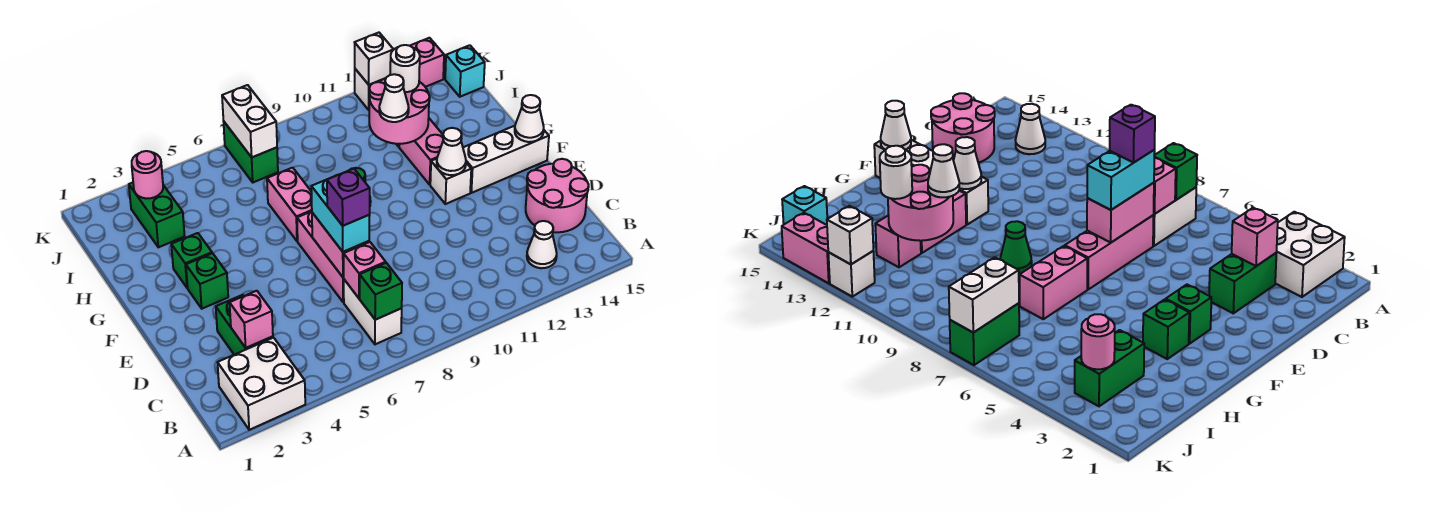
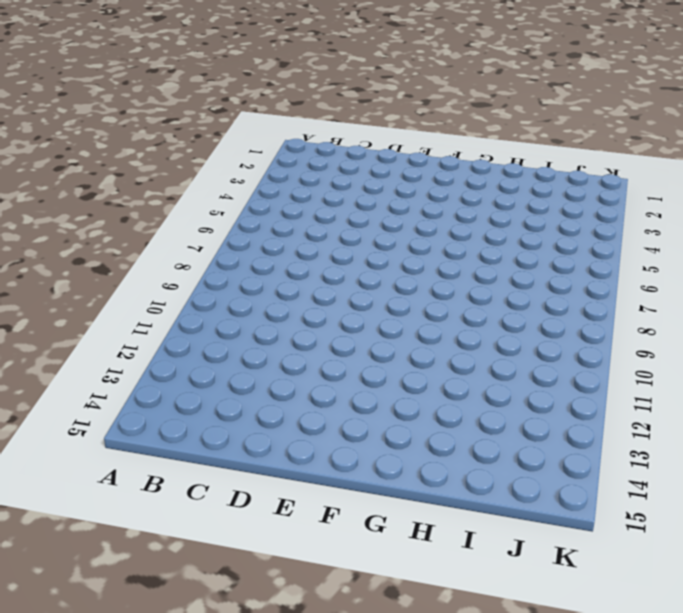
none -> white 2x2 brick [218,338,305,430]
none -> white 1x2 brick [344,280,402,344]
none -> white 1x1 cone [527,221,557,268]
none -> green 1x2 brick [216,295,273,355]

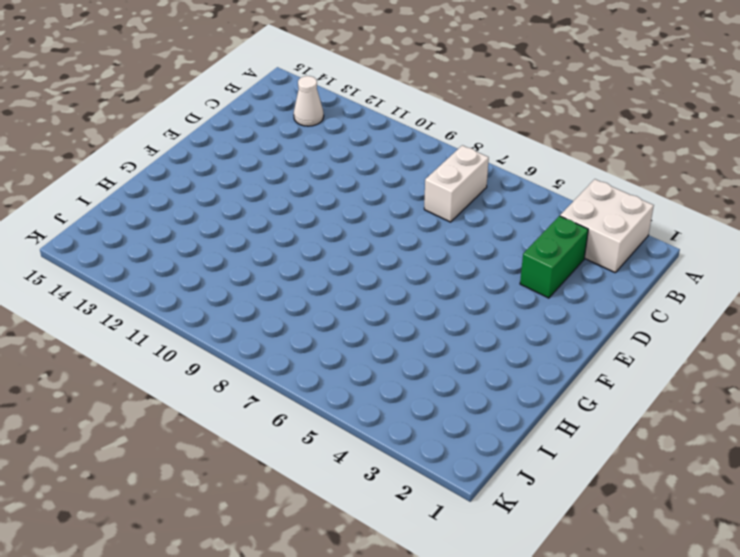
none -> pink 2x2 round brick [526,159,589,232]
none -> pink 1x3 brick [297,211,344,302]
none -> green 1x1 brick [186,253,228,309]
none -> white 1x1 brick [430,159,471,204]

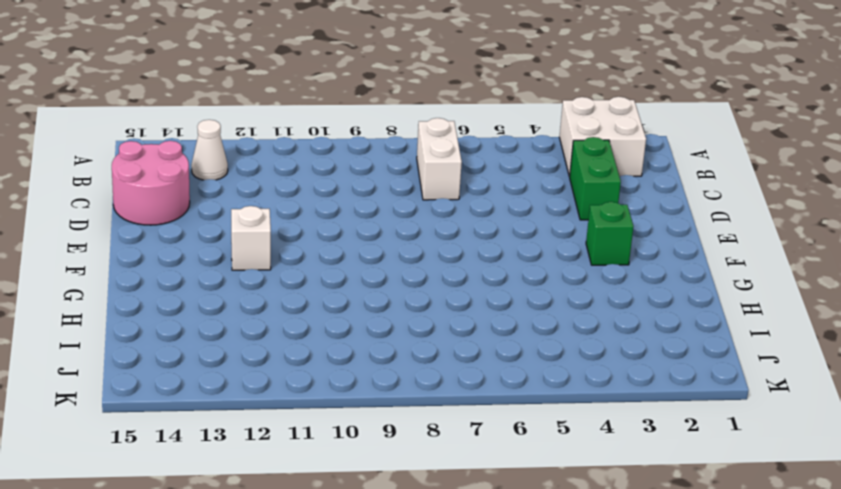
none -> pink 1x3 brick [297,211,344,302]
none -> white 1x3 brick [463,126,549,193]
none -> green 1x1 brick [171,233,212,288]
none -> pink 1x2 brick [267,168,312,241]

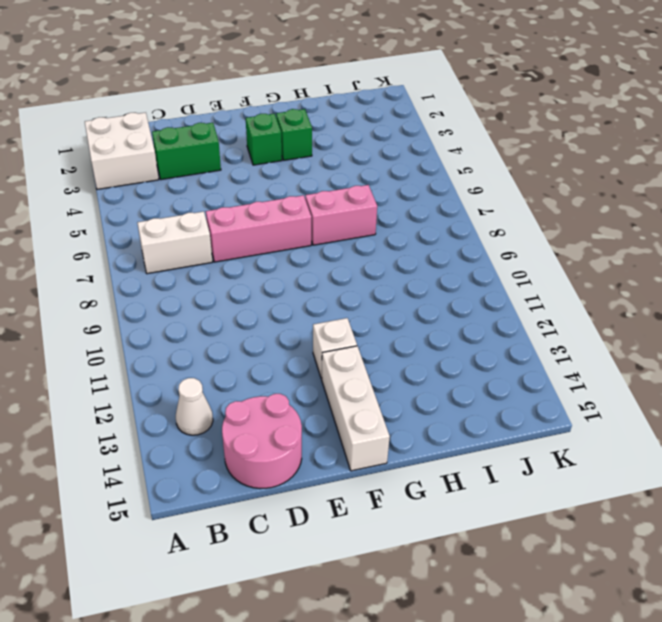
none -> green 1x1 cone [1000,221,1032,274]
none -> pink 1x2 brick [399,119,443,185]
none -> green 1x2 brick [129,183,185,247]
none -> pink 1x1 brick [875,215,921,267]

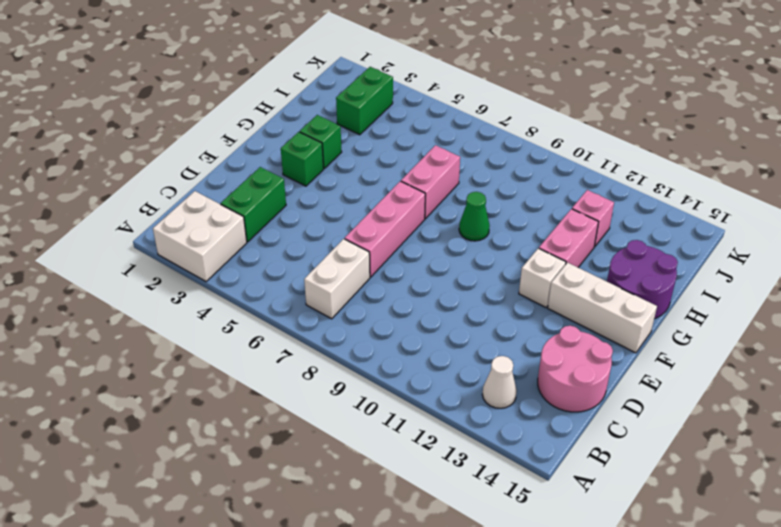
purple 2x2 round brick [607,240,678,319] -> none
none -> green 1x2 brick [223,121,278,182]
none -> cyan 1x1 brick [445,45,485,97]
none -> white 1x1 brick [355,69,381,110]
none -> pink 1x2 brick [410,38,444,87]

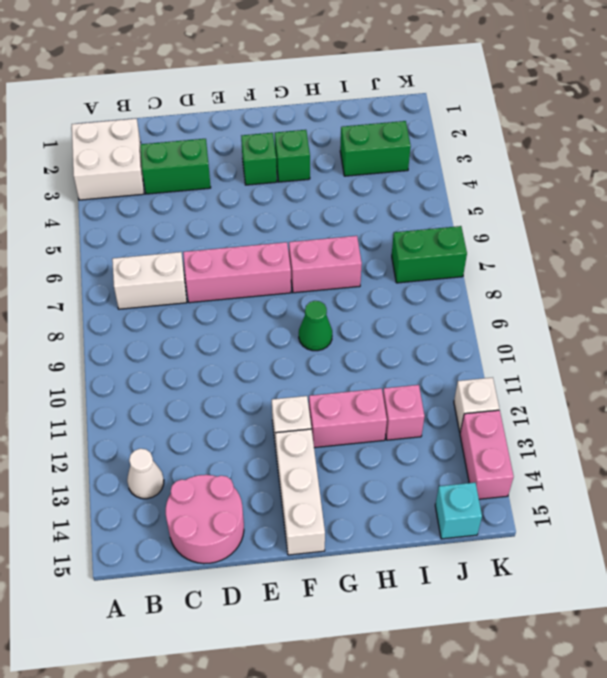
none -> green 1x1 brick [360,263,402,320]
none -> pink 1x1 brick [230,291,273,348]
none -> pink 1x1 brick [343,242,386,298]
none -> pink 1x2 brick [312,213,369,277]

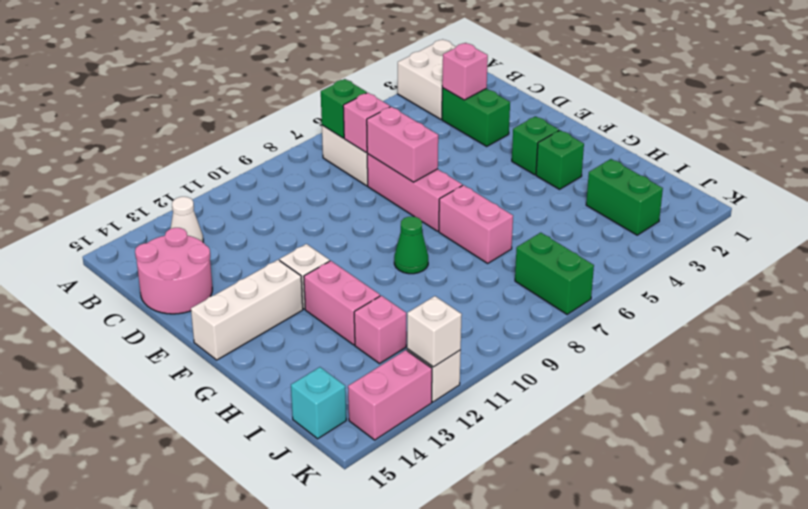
none -> white 1x1 cone [437,128,466,175]
none -> white 1x1 cone [515,95,544,142]
none -> pink 2x2 round brick [369,78,430,144]
none -> pink 1x1 round brick [132,151,163,199]

